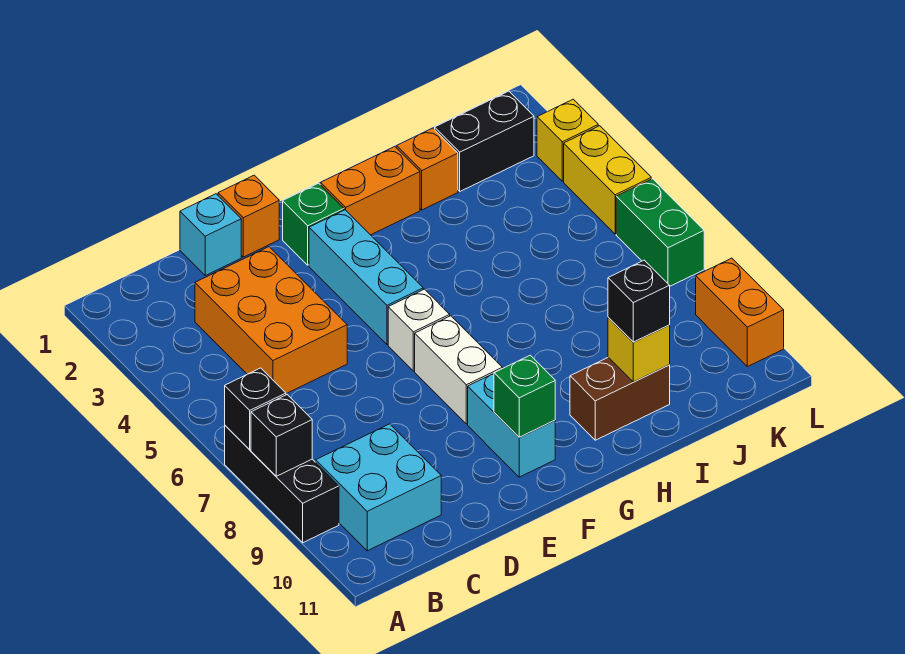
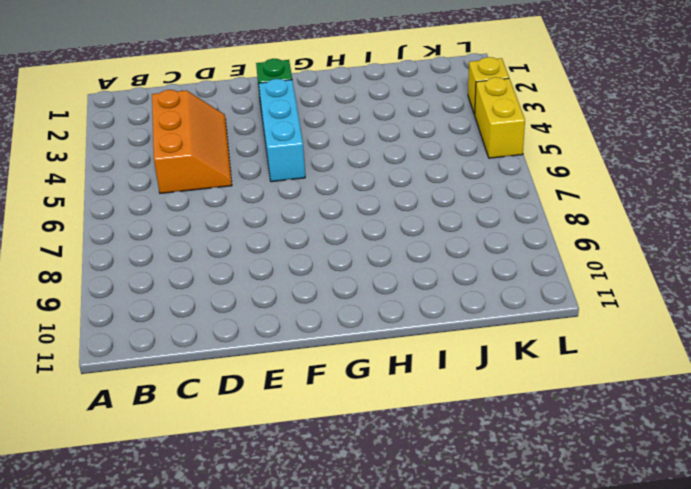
orange 2x3 slope [152,90,232,193] -> orange 2x3 brick [195,247,347,394]
none -> black 1x3 brick [225,426,339,543]
none -> cyan 2x2 brick [316,424,441,551]
none -> cyan 1x1 brick [180,194,241,275]

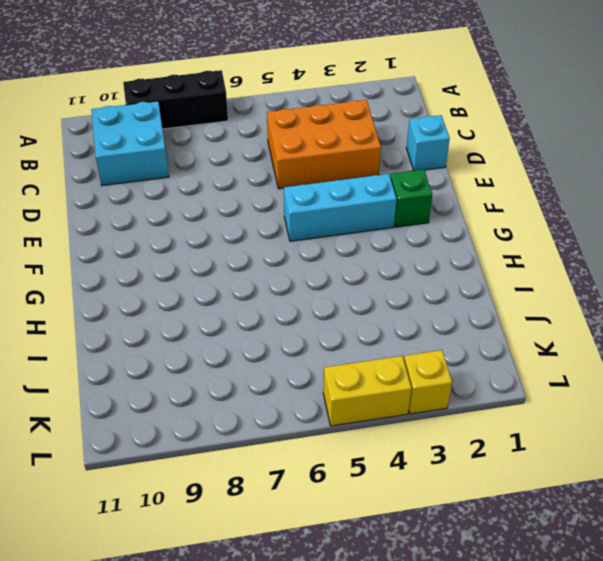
none -> orange 1x1 brick [218,175,279,257]
none -> white 1x1 brick [388,289,450,371]
none -> white 1x2 brick [415,316,503,424]

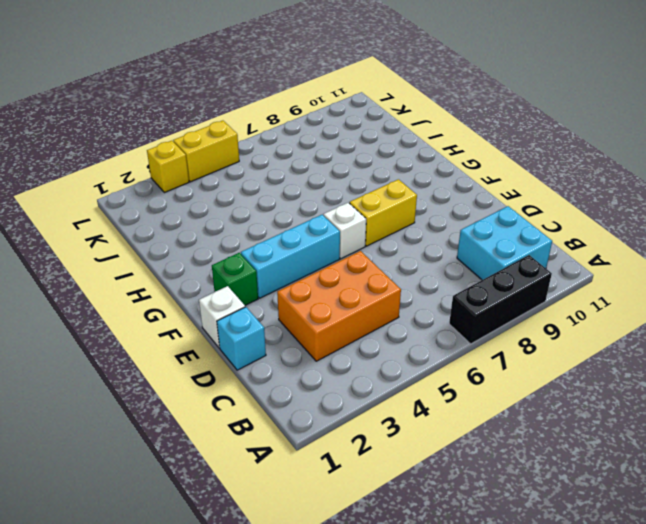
white 1x1 brick [199,286,245,348] -> orange 1x1 brick [218,175,279,257]
yellow 1x2 brick [350,179,417,246] -> white 1x2 brick [415,316,503,424]
none -> cyan 1x2 brick [468,374,555,477]
none -> orange 1x2 brick [321,146,420,235]
none -> brown 1x2 brick [570,357,670,440]

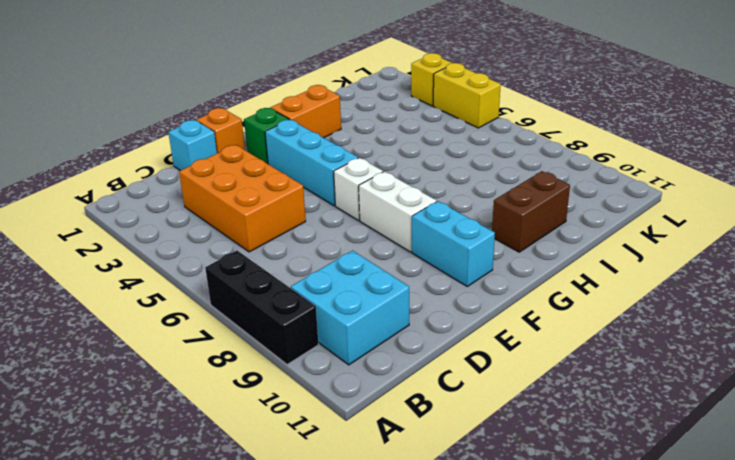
none -> orange 1x1 brick [397,128,458,210]
none -> black 1x2 brick [435,91,534,191]
none -> green 1x2 brick [616,179,704,286]

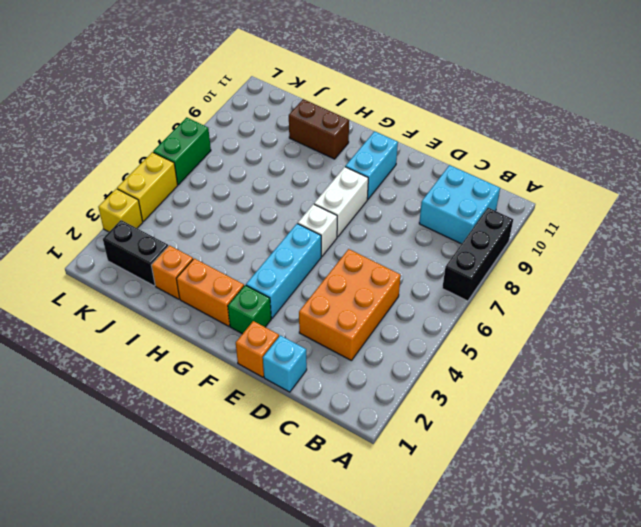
none -> orange 1x2 brick [696,258,784,367]
none -> black 1x1 brick [225,368,286,450]
none -> black 1x1 brick [251,395,312,476]

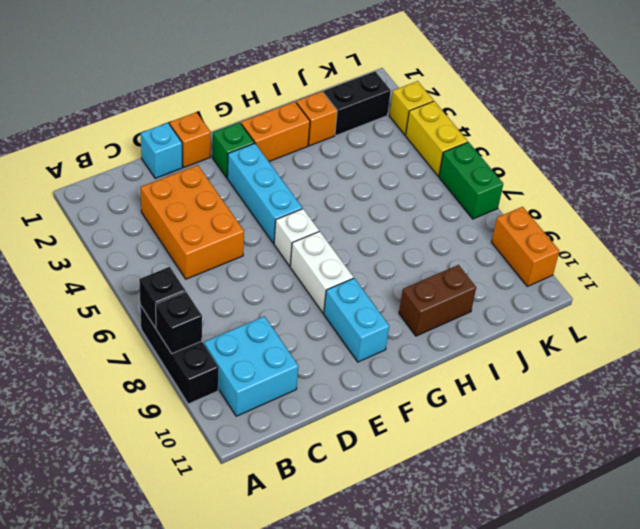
none -> green 1x1 brick [494,355,555,437]
none -> yellow 1x1 brick [608,318,670,382]
none -> black 1x1 brick [608,260,670,342]

